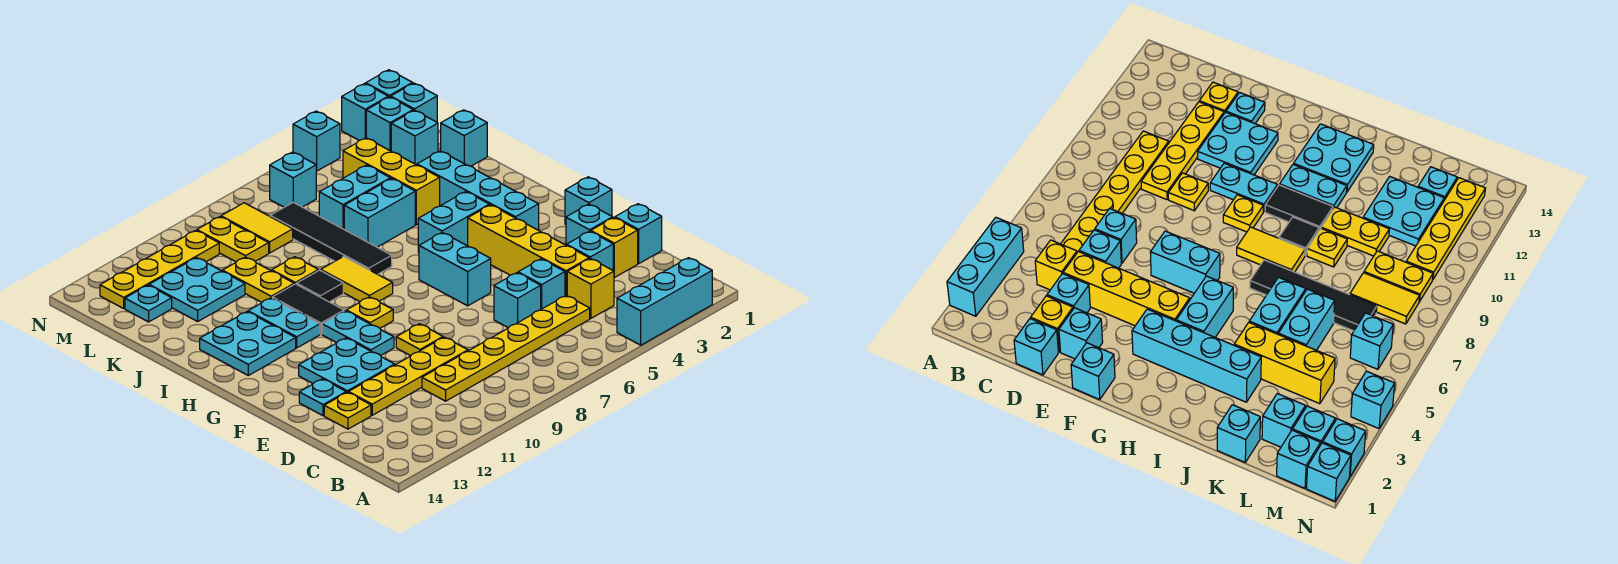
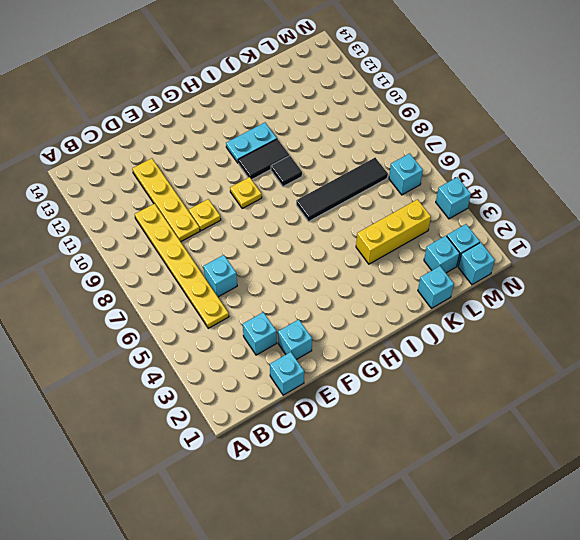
none -> cyan 1x3 brick [617,258,712,345]
none -> yellow 1x1 brick [567,258,614,318]
none -> yellow 1x1 brick [591,218,638,277]
none -> yellow 1x4 brick [468,205,589,296]

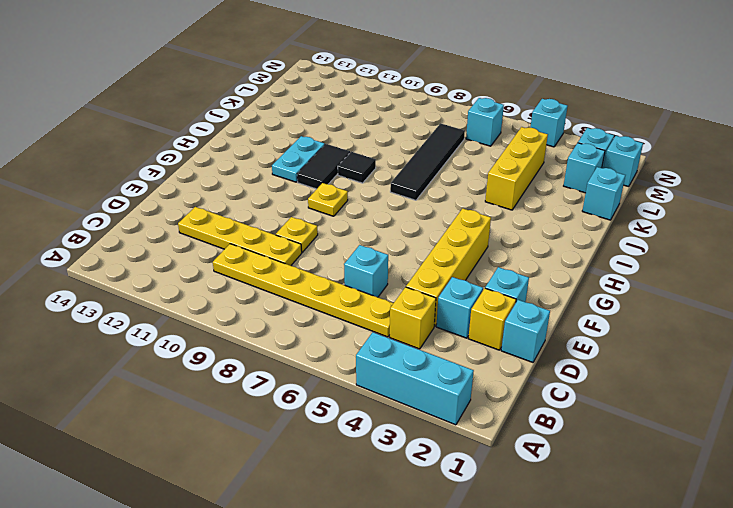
none -> cyan 1x1 brick [518,259,565,309]
none -> yellow 1x1 plate [324,392,371,429]
none -> cyan 2x2 plate [299,338,395,393]
none -> cyan 1x1 plate [299,379,346,416]

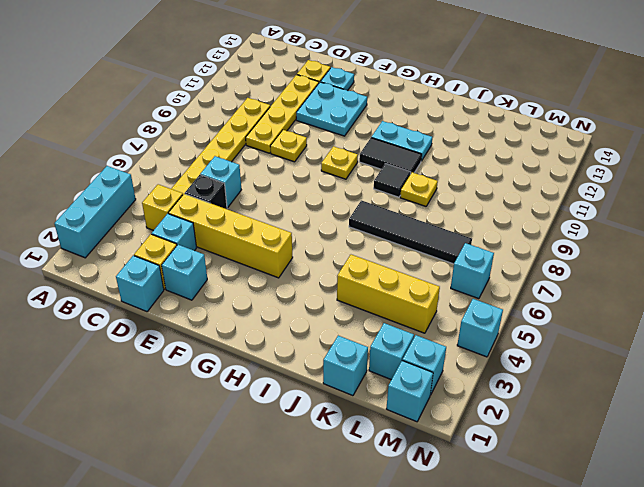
black 1x1 brick [185,175,227,209] -> cyan 1x1 brick [518,259,565,309]
none -> cyan 1x1 brick [565,177,612,225]
none -> cyan 1x2 brick [419,233,491,306]
none -> cyan 1x2 plate [322,311,394,356]
none -> cyan 1x4 brick [417,151,539,230]

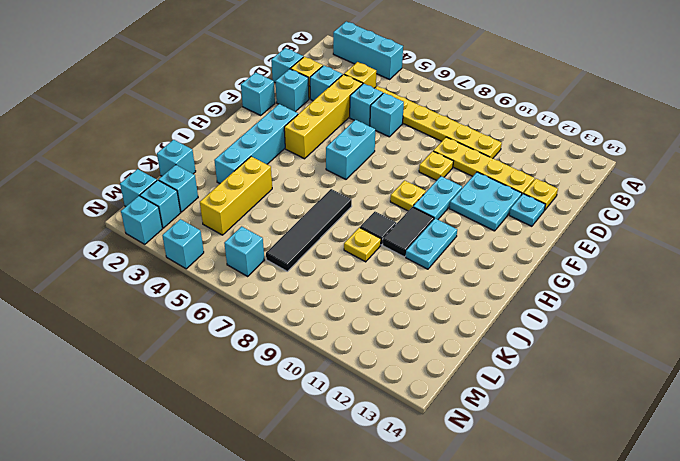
none -> cyan 1x2 brick [418,191,489,253]
none -> yellow 1x2 tile [321,256,393,301]
none -> cyan 2x2 plate [200,312,296,375]
none -> cyan 1x2 brick [344,178,415,247]

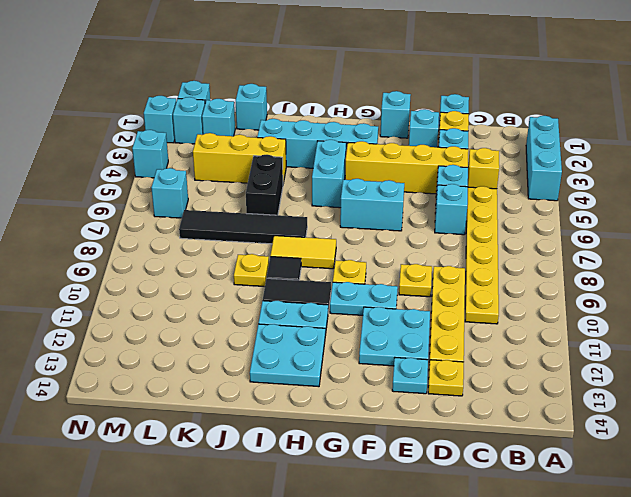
black 1x2 brick [246,155,283,215] -> cyan 1x2 brick [344,178,415,247]
none -> yellow 1x2 plate [223,257,294,302]
none -> cyan 1x2 brick [319,165,390,229]
none -> cyan 2x2 plate [149,258,245,321]
none -> yellow 1x2 tile [221,203,293,253]

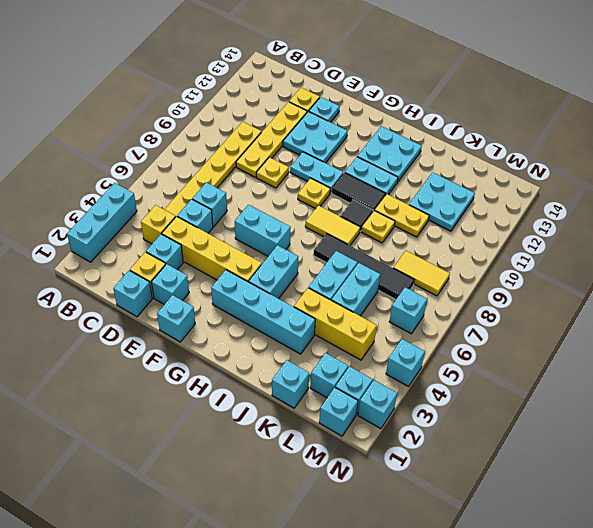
none -> yellow 1x2 plate [197,217,269,262]
none -> cyan 1x1 plate [125,285,172,322]
none -> yellow 1x4 plate [100,230,219,308]
none -> cyan 1x1 brick [366,70,413,97]

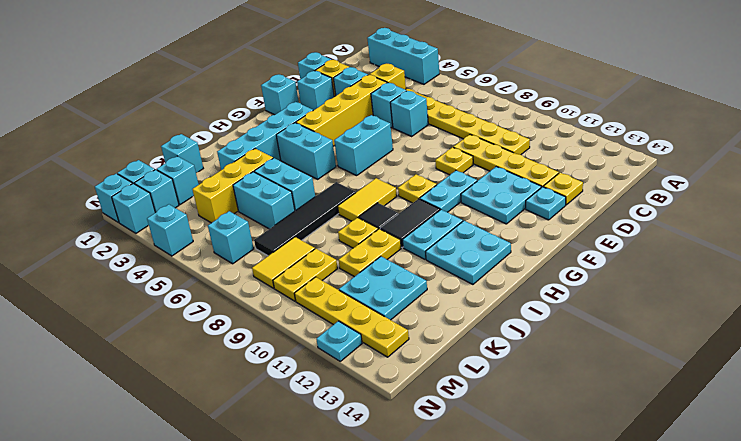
cyan 1x1 plate [316,321,362,361] -> cyan 1x1 plate moved to [125,285,172,322]

